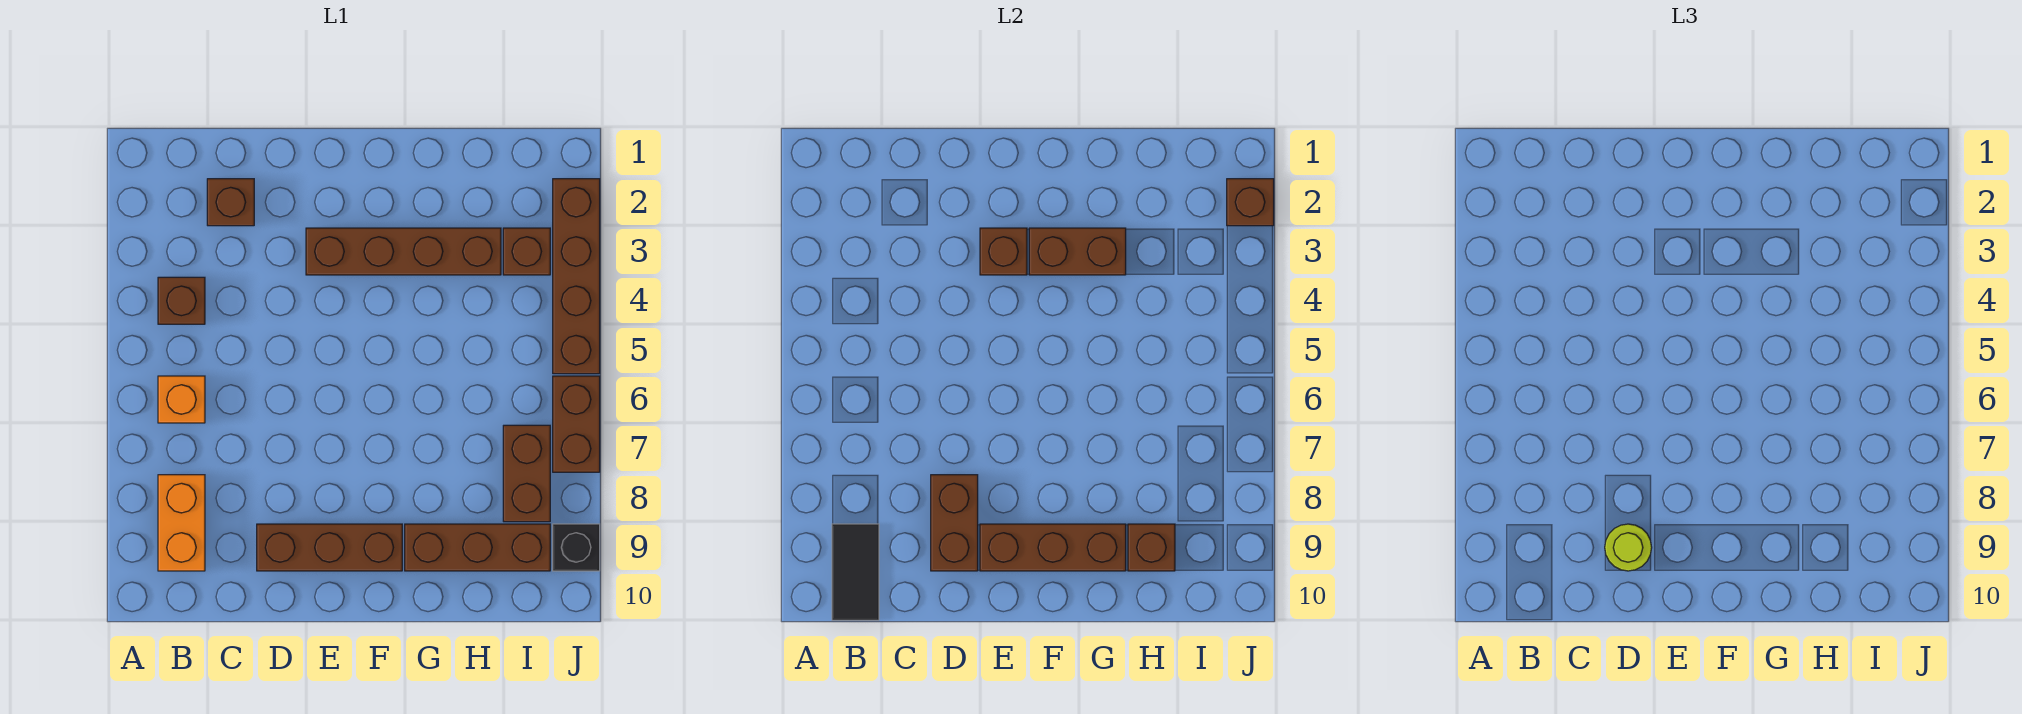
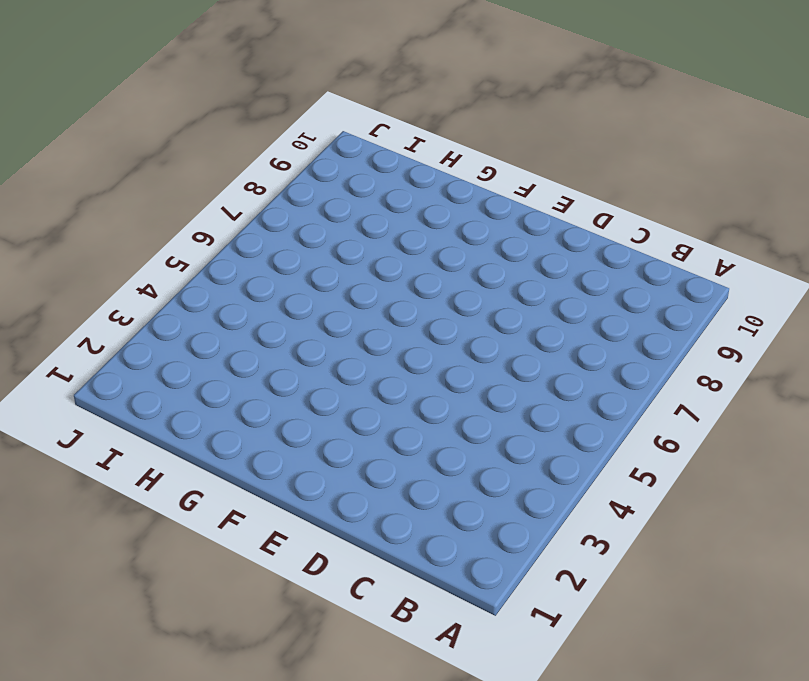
none -> brown 1x1 brick [158,277,205,324]
none -> orange 1x1 brick [158,376,205,423]
none -> orange 1x2 brick [158,475,205,571]

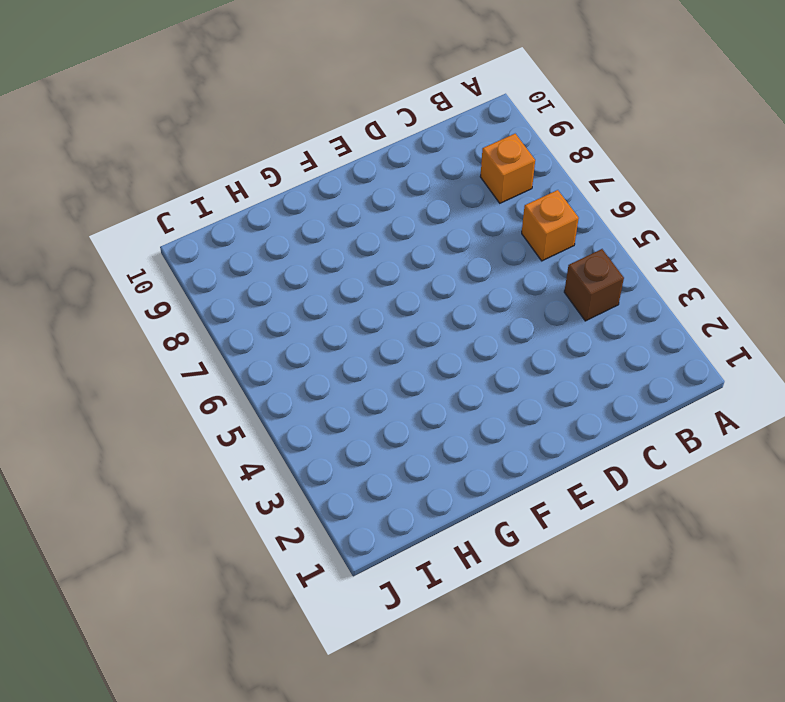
orange 1x1 brick [480,134,535,203] -> orange 1x2 brick [158,475,205,571]
none -> brown 1x1 brick [207,179,254,226]
none -> brown 1x3 brick [257,524,402,571]
none -> brown 1x4 brick [306,228,501,275]

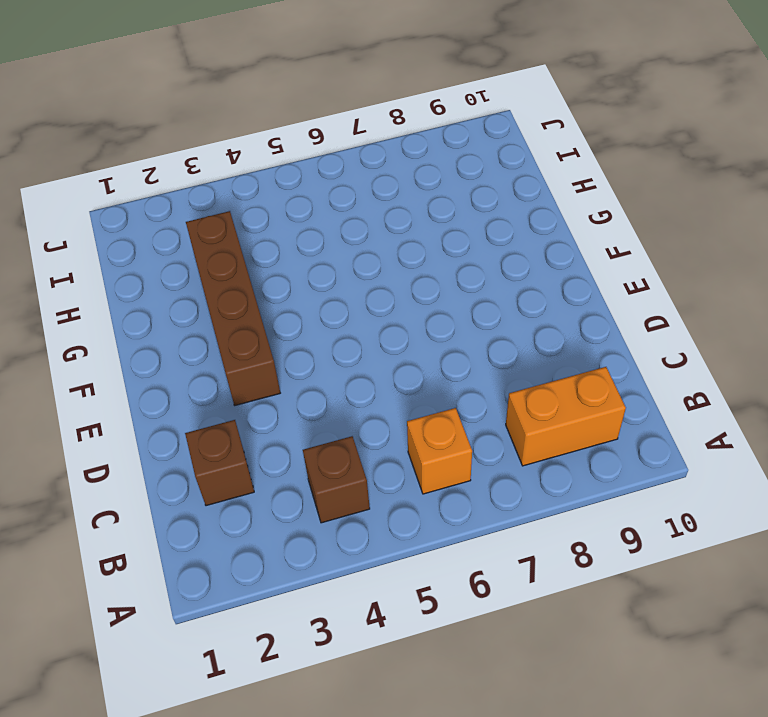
none -> brown 1x3 brick [257,524,402,571]
none -> brown 1x3 brick [405,524,550,571]
none -> brown 1x1 brick [503,228,550,275]

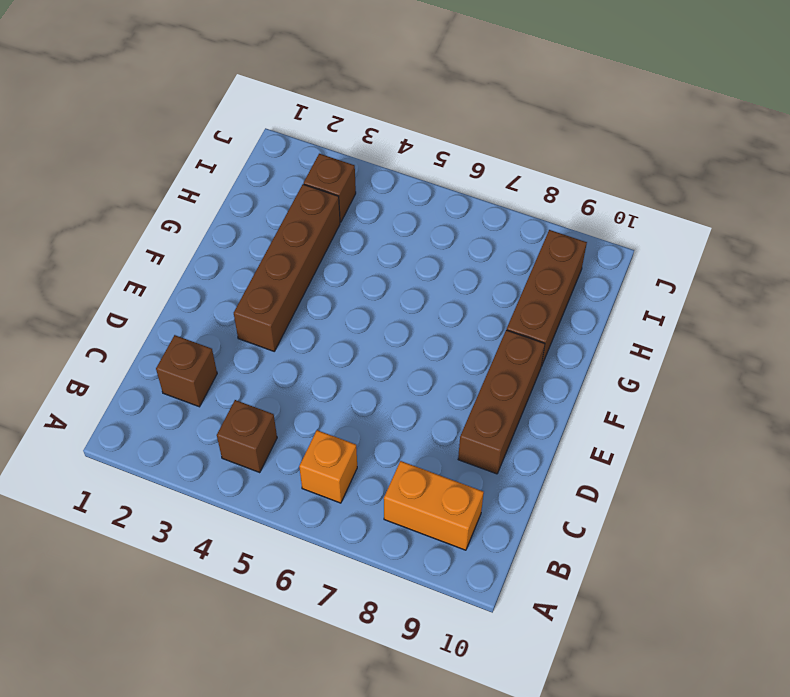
none -> brown 1x2 brick [503,425,550,522]
none -> brown 1x4 brick [553,179,600,374]
none -> brown 1x2 brick [553,376,600,472]

